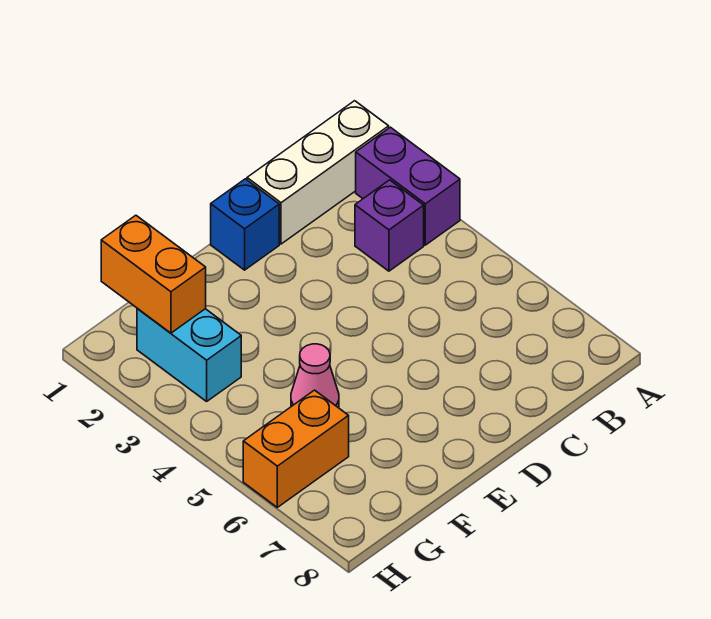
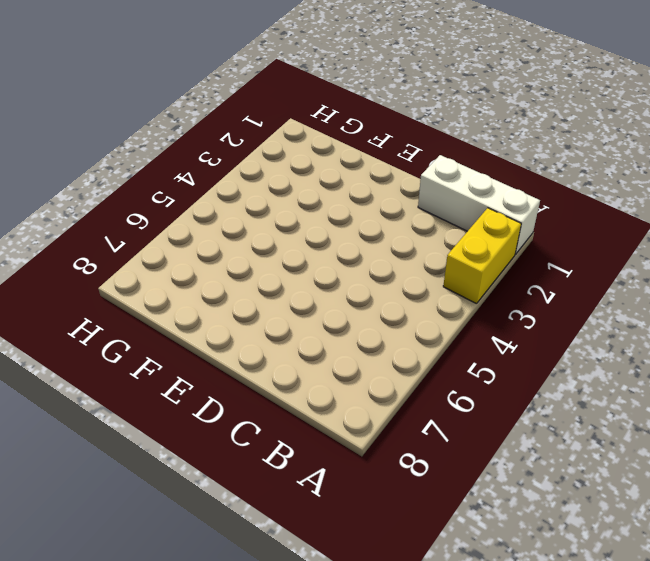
yellow 1x2 brick [443,208,521,304] -> purple 1x2 brick [356,127,460,245]
none -> purple 1x1 brick [355,180,424,271]
none -> blue 1x1 brick [211,179,279,270]

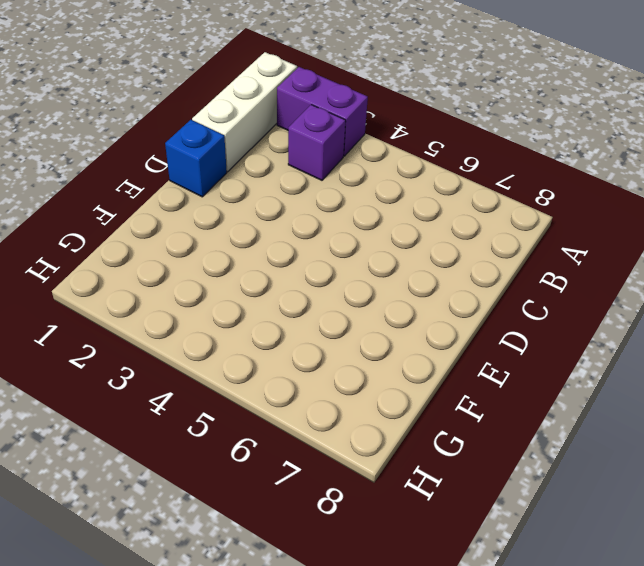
none -> pink 1x1 cone [291,344,339,408]
none -> cyan 1x2 brick [137,308,241,401]

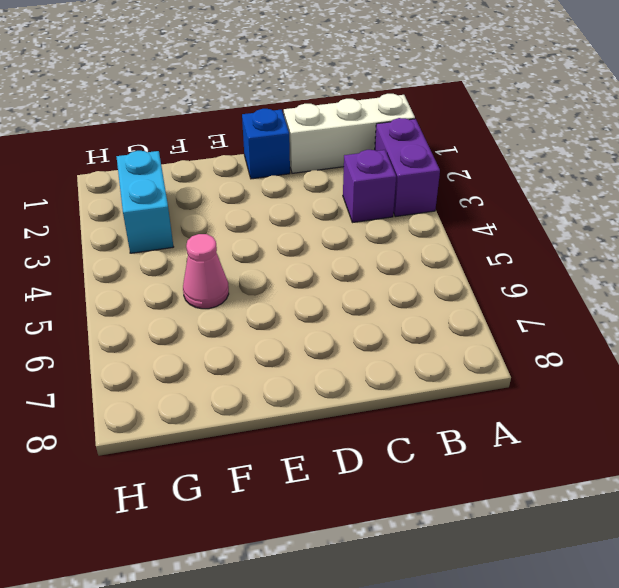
none -> orange 1x2 brick [243,390,349,507]
none -> orange 1x2 brick [101,215,206,333]

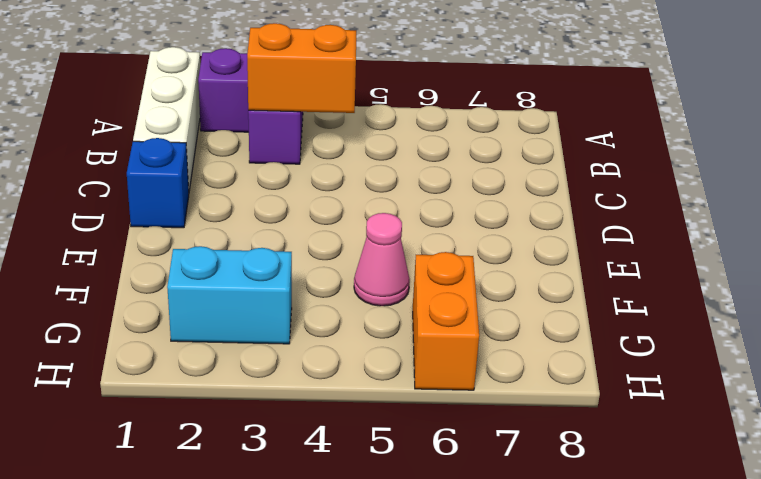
orange 1x2 brick [247,23,356,113] -> orange 1x2 brick moved to [101,215,206,333]

